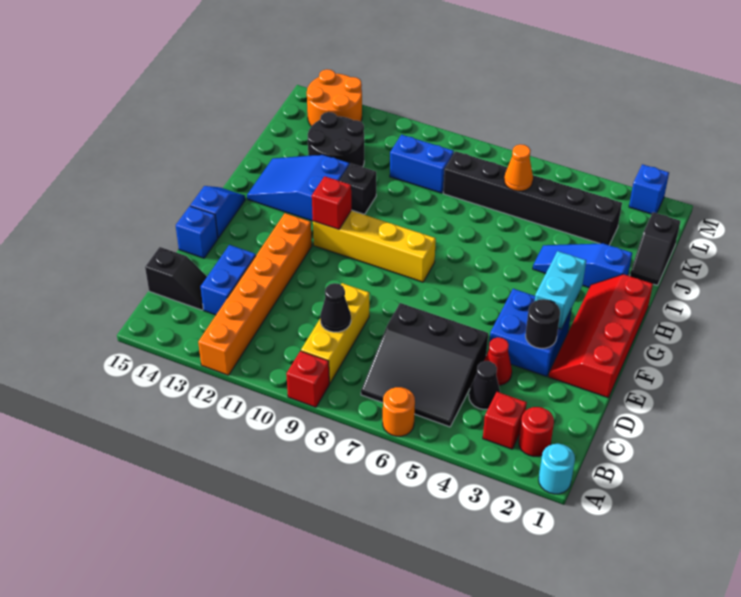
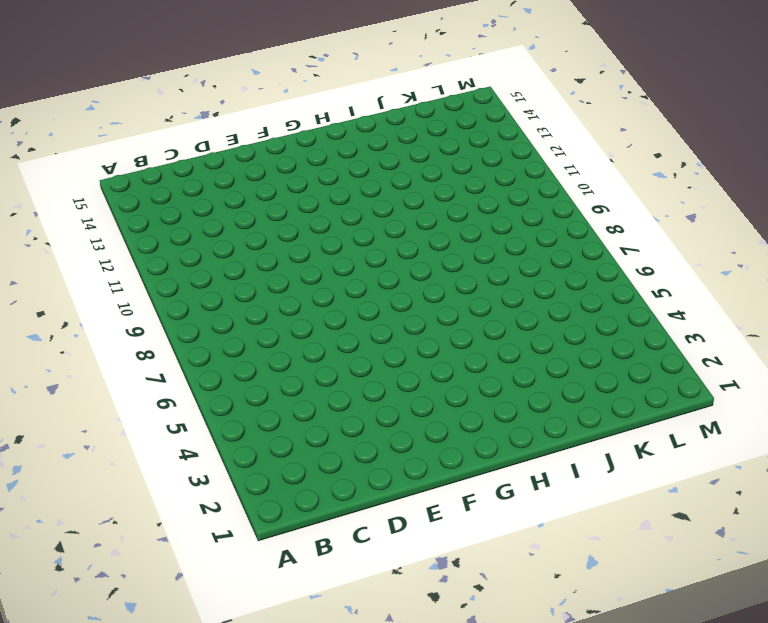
none -> cyan 1x1 round brick [539,444,575,494]
none -> orange 1x1 round brick [383,387,415,436]
none -> red 1x1 brick [286,351,329,407]
none -> orange 1x6 brick [198,213,312,375]

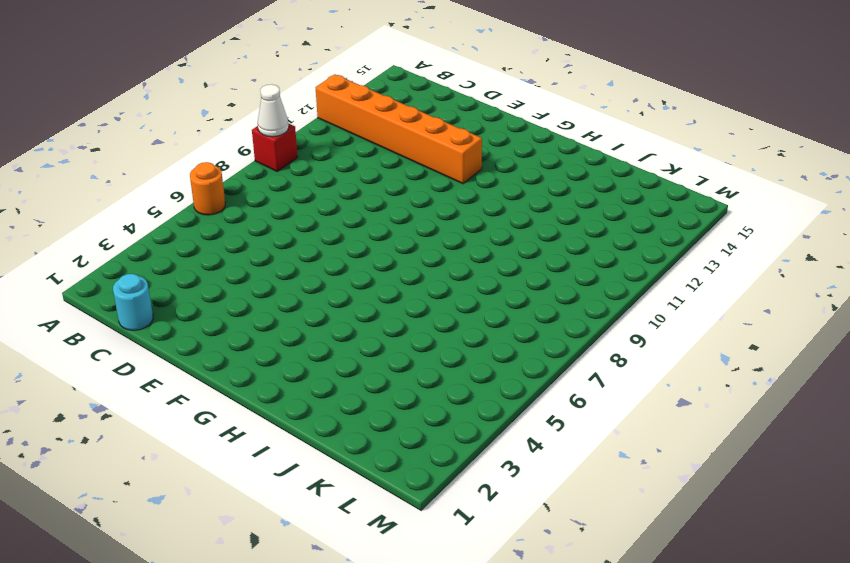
white 1x1 cone [258,84,289,137] -> none
cyan 1x1 round brick [113,274,153,330] -> cyan 1x1 round brick moved to [539,444,575,494]
none -> red 1x1 round brick [519,407,554,457]
none -> red 1x1 brick [483,392,527,449]
none -> black 3x3 slope [361,303,488,427]
none -> yellow 1x3 brick [301,283,369,384]

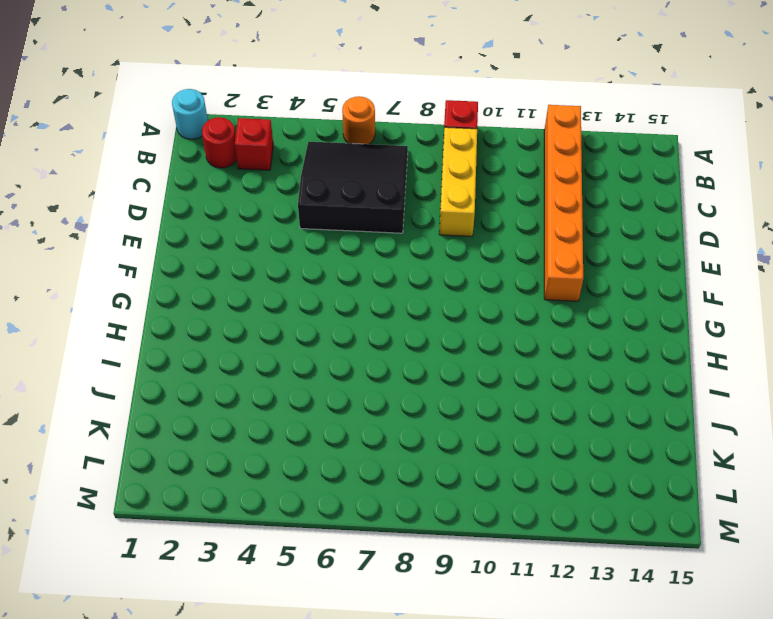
none -> black 1x1 cone [469,361,500,409]
none -> blue 1x2 brick [201,245,256,315]
none -> black 1x2 slope [145,247,207,310]
none -> red 1x1 cone [484,337,512,385]

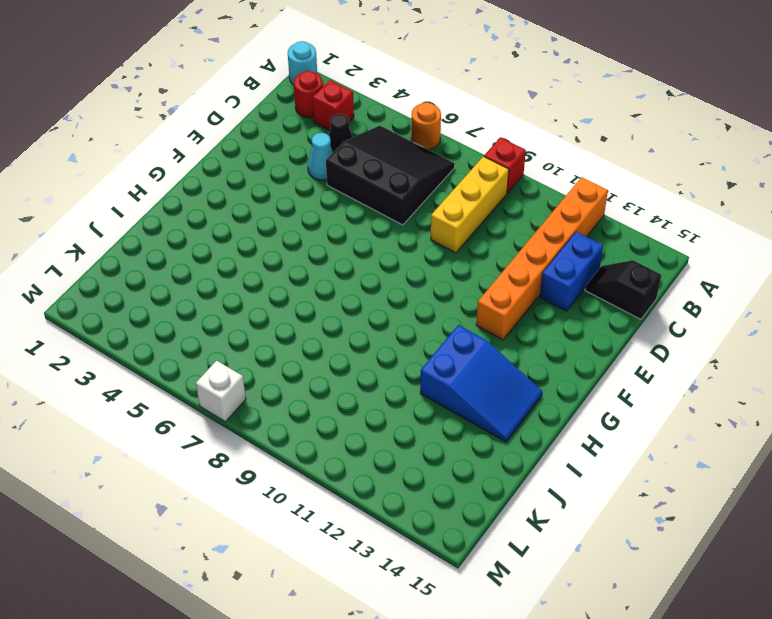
cyan 1x1 cone [308,133,333,180] -> red 1x1 cone [484,337,512,385]
white 1x1 brick [196,361,246,422] -> none
none -> red 2x4 slope [549,274,653,398]
none -> blue 2x2 brick [489,289,572,377]
none -> blue 1x1 brick [176,206,218,258]
none -> blue 1x2 slope [190,186,245,238]

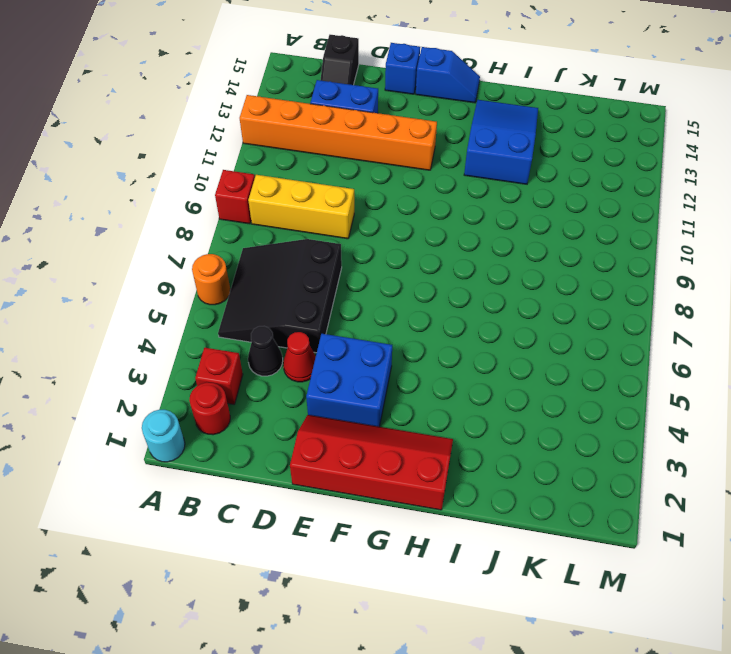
none -> yellow 1x4 brick [313,210,436,282]
none -> blue 1x3 slope [533,243,632,288]
none -> black 1x1 brick [339,164,376,214]
none -> black 1x2 slope [630,212,680,285]

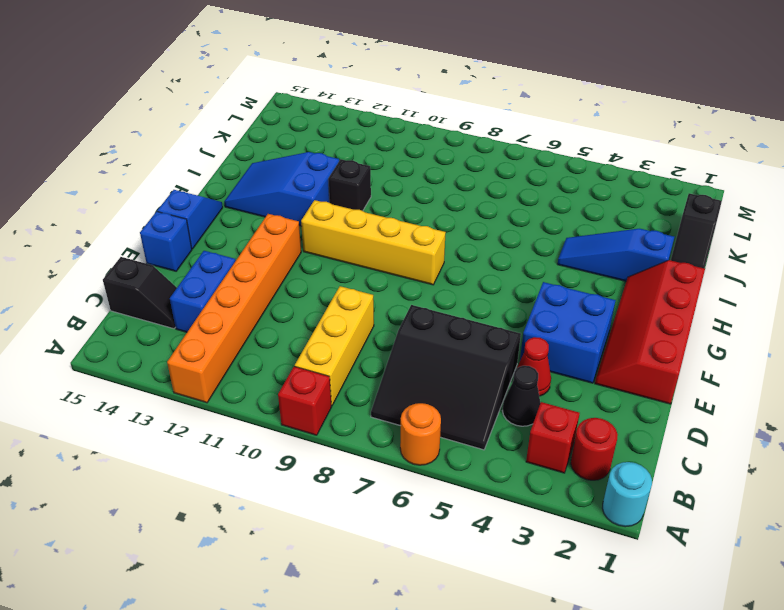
none -> black 2x2 round brick [308,112,364,167]
none -> black 1x6 brick [443,151,622,245]
none -> blue 1x2 brick [390,135,454,193]
none -> orange 2x2 round brick [307,69,362,126]

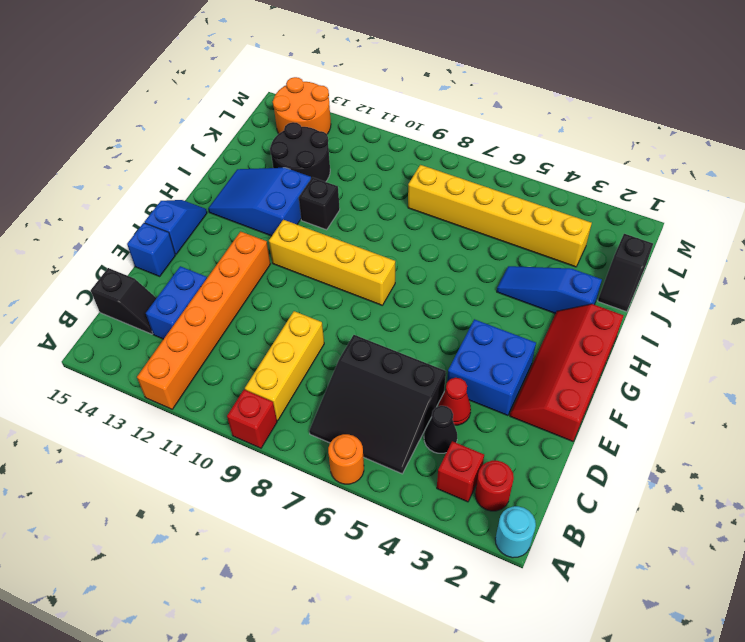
yellow 1x6 brick [408,165,592,267] -> black 1x6 brick [443,151,622,245]
none -> blue 1x2 brick [390,135,454,193]
none -> blue 1x1 brick [629,164,669,214]
none -> black 1x1 cone [320,283,351,332]
none -> black 1x1 round brick [526,299,560,348]

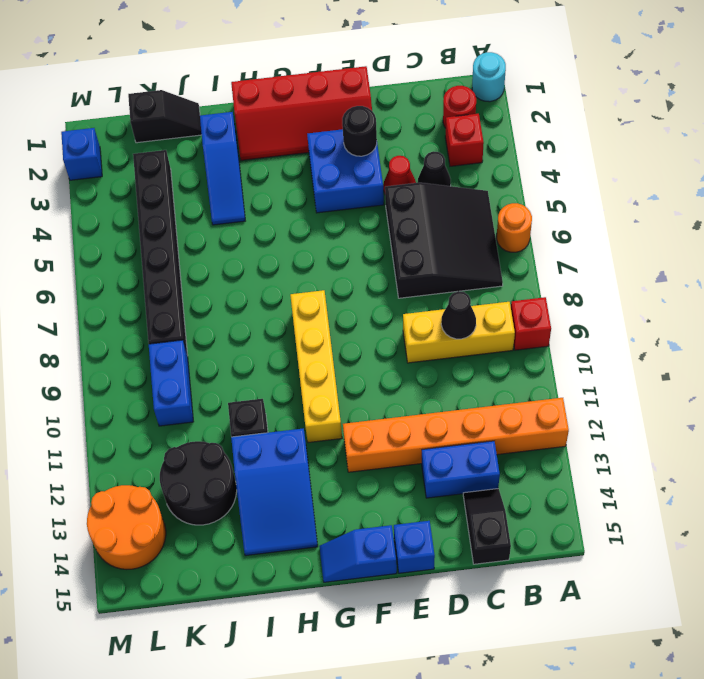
none -> cyan 1x2 brick [535,251,586,329]
none -> red 1x1 brick [312,176,351,229]
none -> orange 1x1 cone [504,144,533,191]

